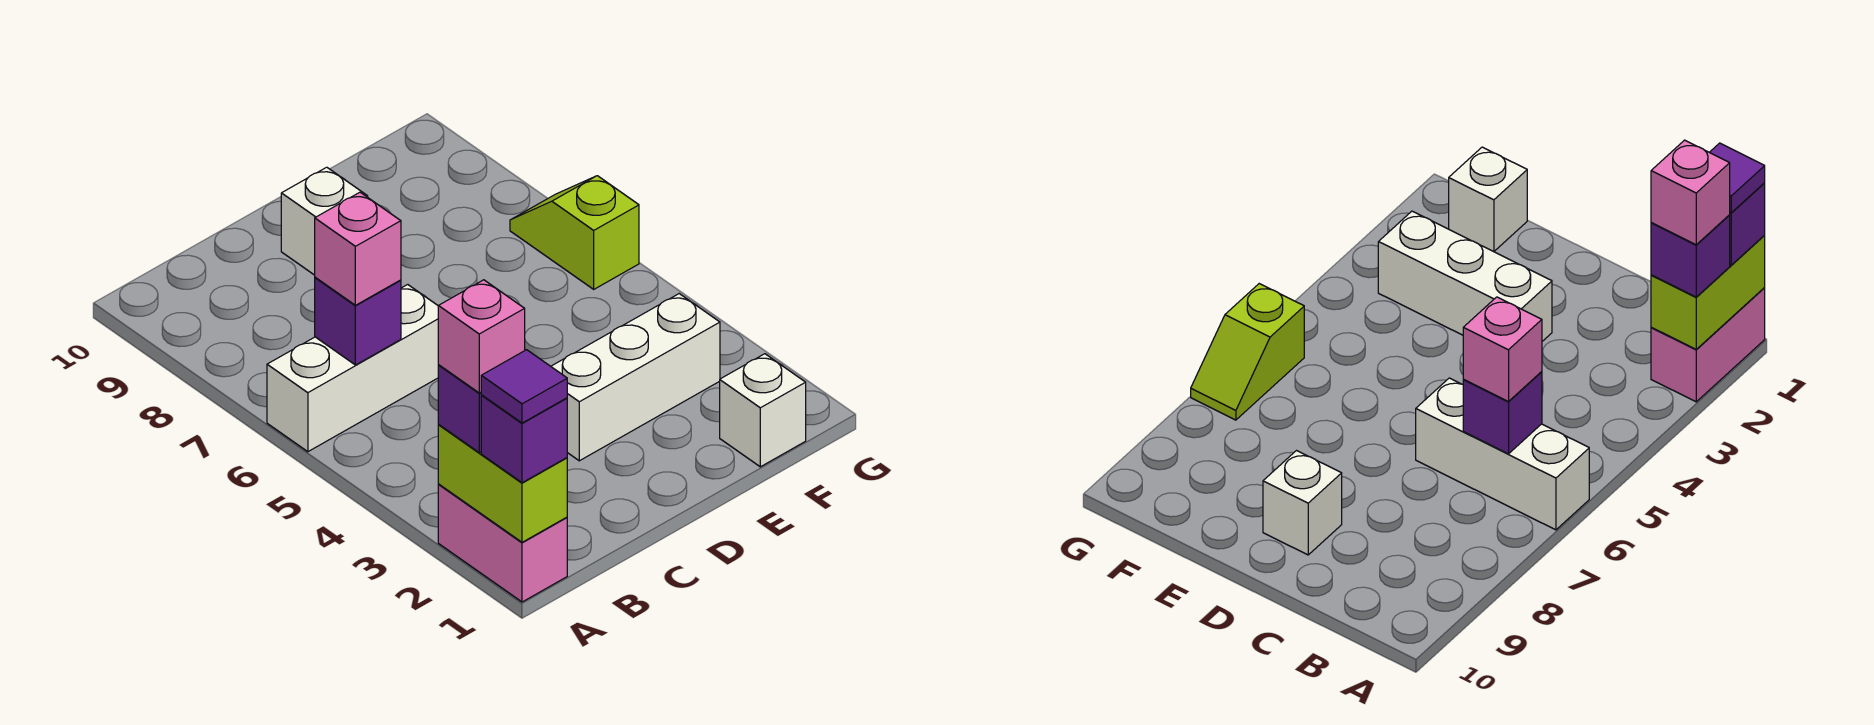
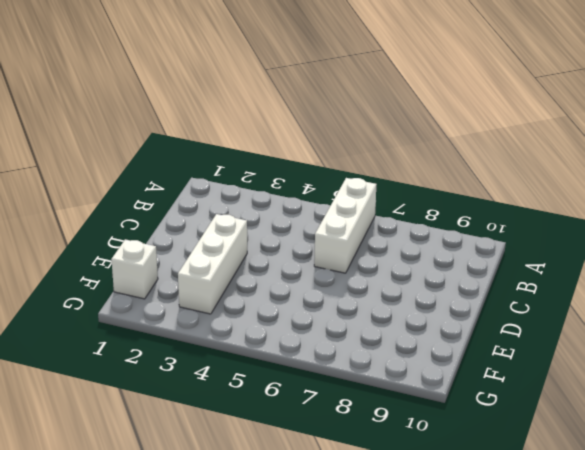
none -> pink 1x2 brick [438,485,567,602]
none -> white 1x1 brick [281,167,368,275]
none -> lime 1x2 slope [510,176,639,289]

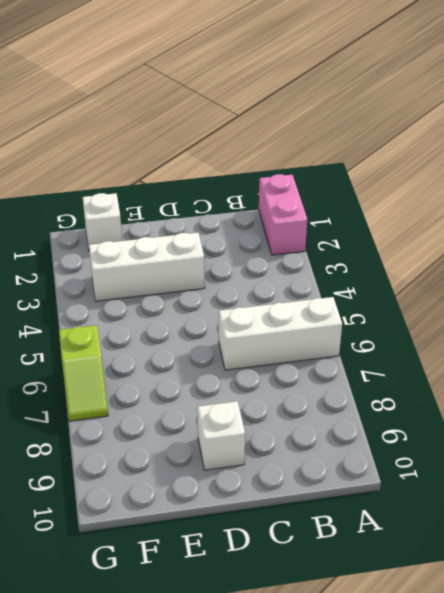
none -> lime 1x2 brick [438,425,567,542]
none -> purple 1x1 brick [315,277,401,365]
none -> purple 1x1 brick [481,395,567,483]

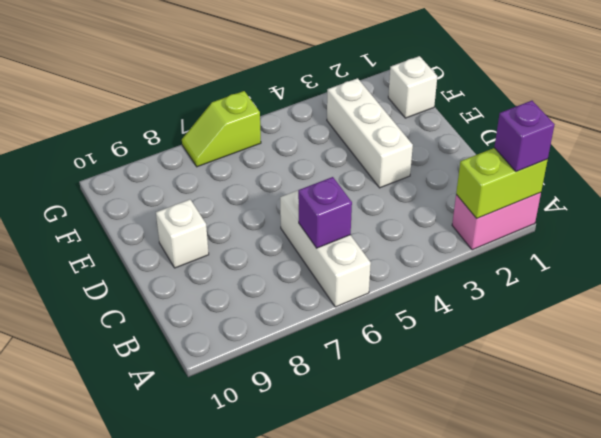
none -> purple 1x1 brick [438,365,481,452]
none -> pink 1x1 brick [315,192,401,305]
none -> purple 1x1 tile [481,350,567,423]

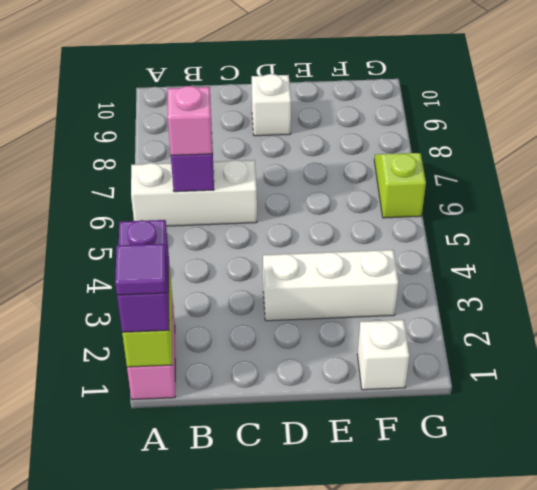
none -> pink 1x1 brick [438,280,525,393]

